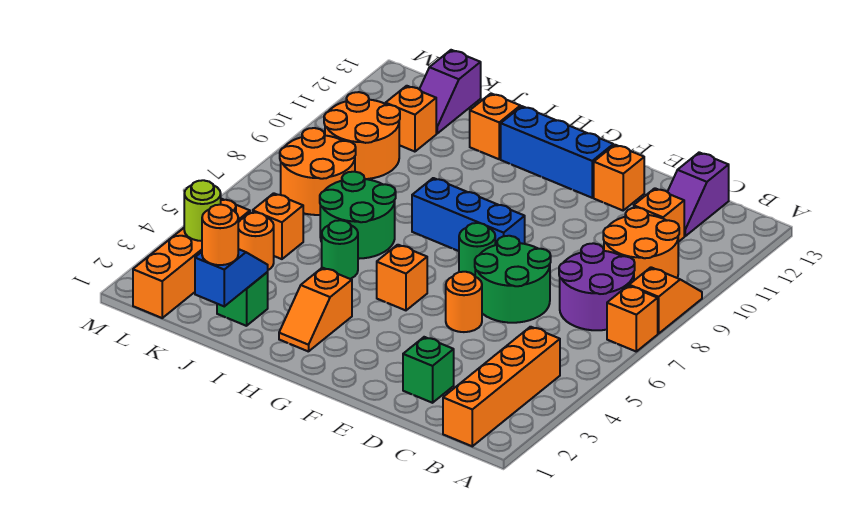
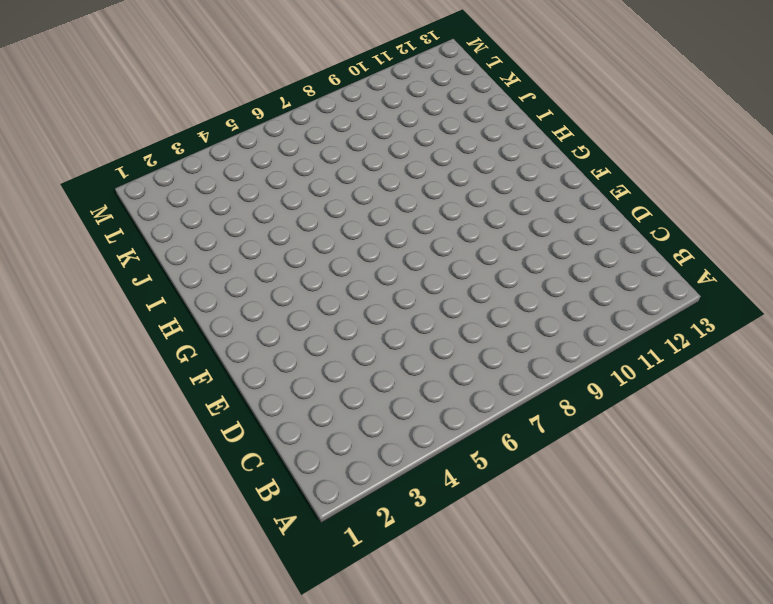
none -> orange 1x1 brick [607,286,658,351]
none -> orange 1x2 slope [629,267,702,334]
none -> orange 1x4 brick [443,327,560,446]
none -> purple 2x2 round brick [559,243,635,330]

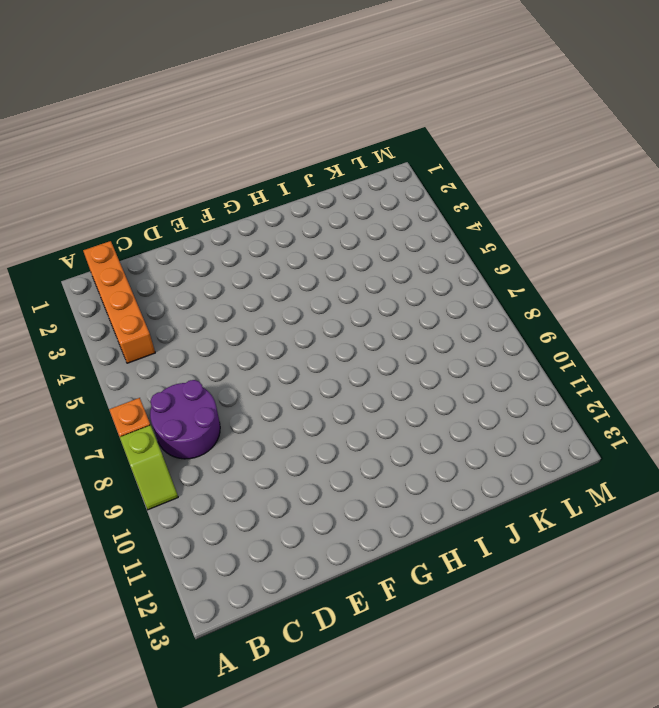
lime 1x2 slope [120,425,178,510] -> orange 1x2 slope [629,267,702,334]
none -> orange 2x2 round brick [603,208,679,280]
none -> orange 1x1 brick [634,188,684,242]
none -> purple 1x2 slope [668,152,729,236]
none -> green 1x1 brick [403,337,454,403]

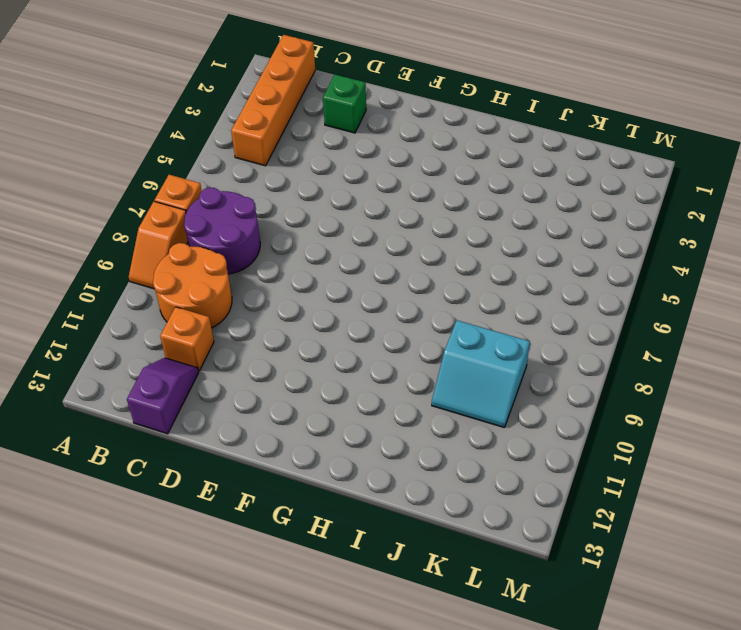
cyan 2x2 slope [432,320,530,427] -> orange 2x2 round brick [324,92,400,179]
none -> green 2x2 round brick [475,236,551,323]
none -> orange 1x1 round brick [446,272,482,332]
none -> orange 1x1 brick [594,145,644,210]
none -> green 1x1 round brick [459,223,495,276]

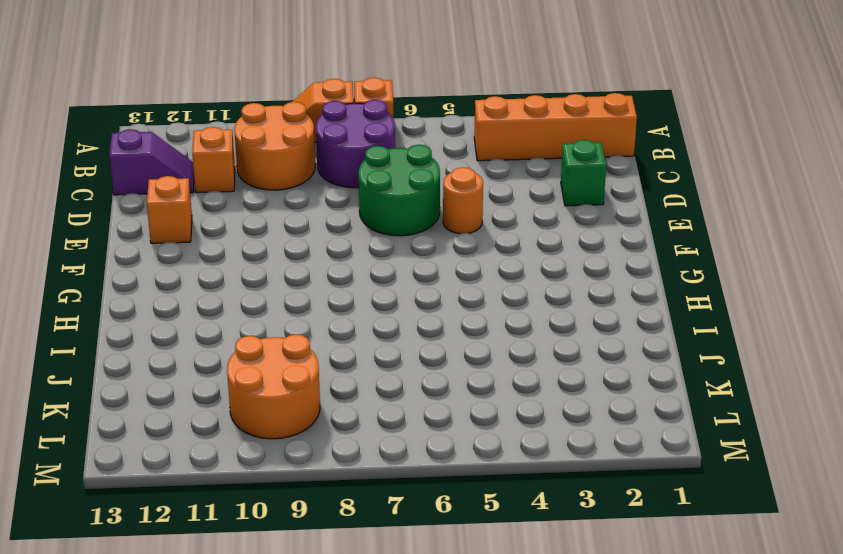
none -> green 1x1 round brick [459,223,495,276]
none -> blue 1x3 brick [412,178,525,251]
none -> blue 1x3 brick [501,106,613,198]
none -> orange 1x1 brick [377,245,427,310]

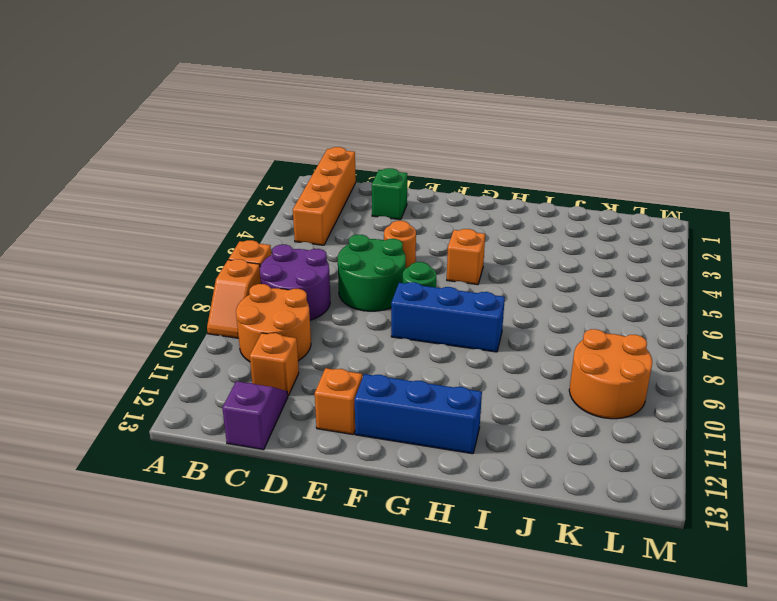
none -> orange 1x2 slope [279,268,352,352]
none -> green 1x1 round brick [322,220,358,279]
none -> green 2x2 round brick [320,172,396,259]
none -> orange 1x1 brick [470,94,520,159]

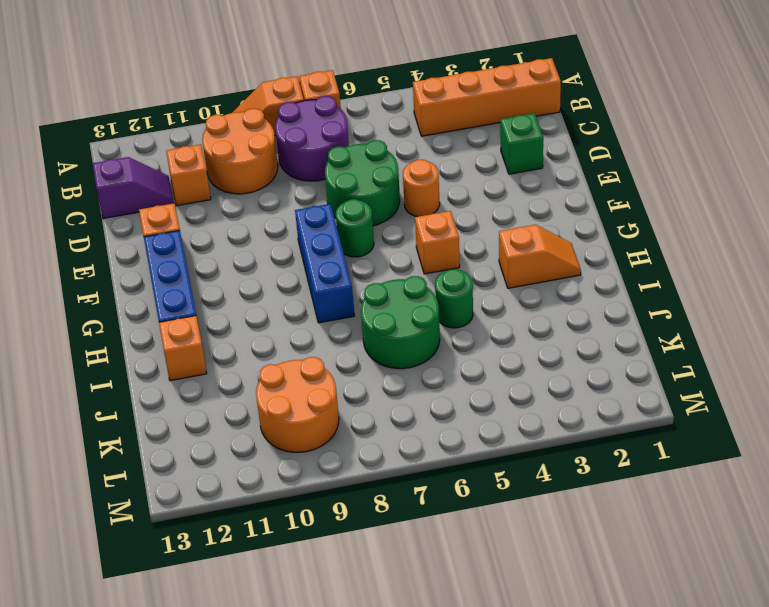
none -> green 1x1 brick [217,272,268,326]
none -> orange 1x1 round brick [238,213,274,270]
none -> orange 1x1 brick [253,193,303,259]
none -> orange 2x2 round brick [280,128,356,215]

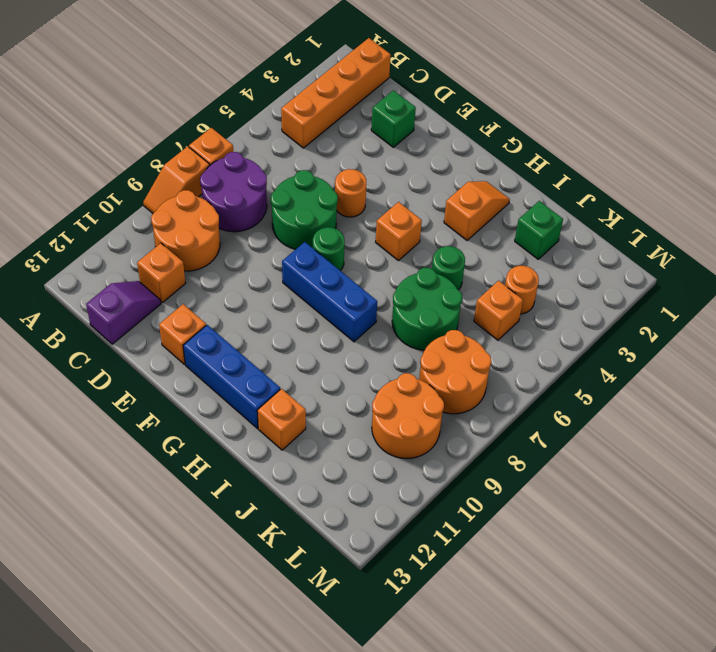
none -> orange 1x1 brick [386,86,436,152]
none -> purple 1x2 slope [419,50,481,134]
none -> orange 1x4 brick [133,199,250,318]
none -> blue 1x2 slope [195,249,268,306]

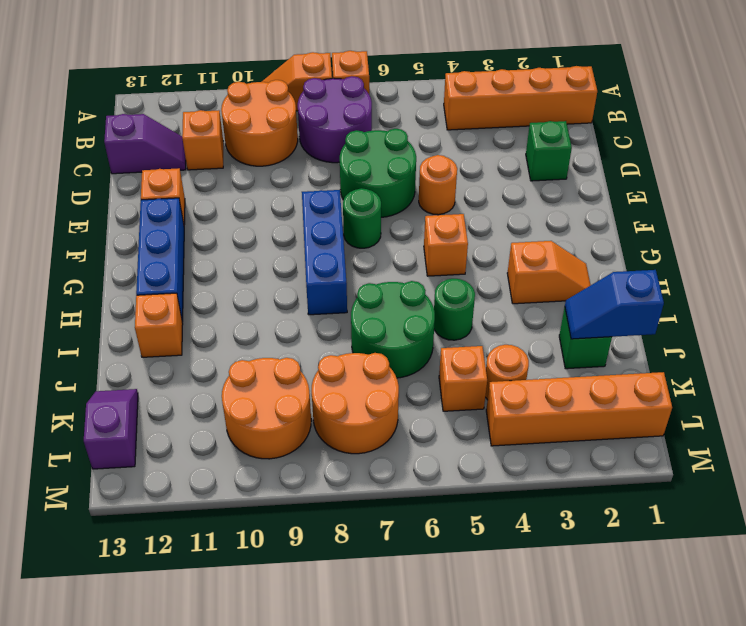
purple 1x2 slope [84,389,138,469] -> purple 1x2 slope turned to [419,50,481,134]
none -> orange 1x1 brick [386,86,436,152]
none -> lime 1x1 round brick [184,180,221,241]
none -> orange 1x1 round brick [202,205,238,265]

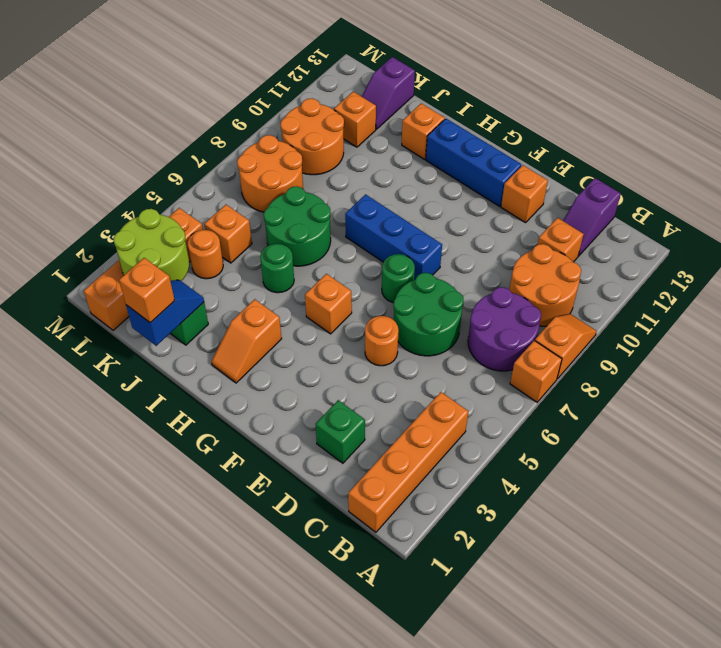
orange 1x1 brick [119,258,175,323] -> orange 1x1 round brick [202,205,238,265]
lime 2x2 round brick [114,209,189,281] -> lime 1x1 round brick [184,180,221,241]

